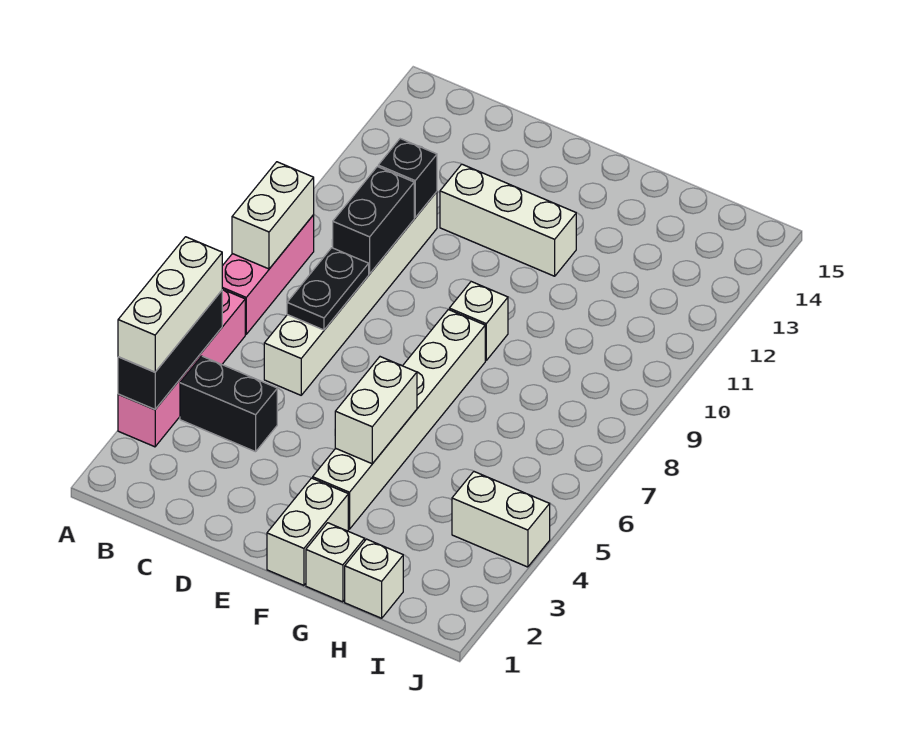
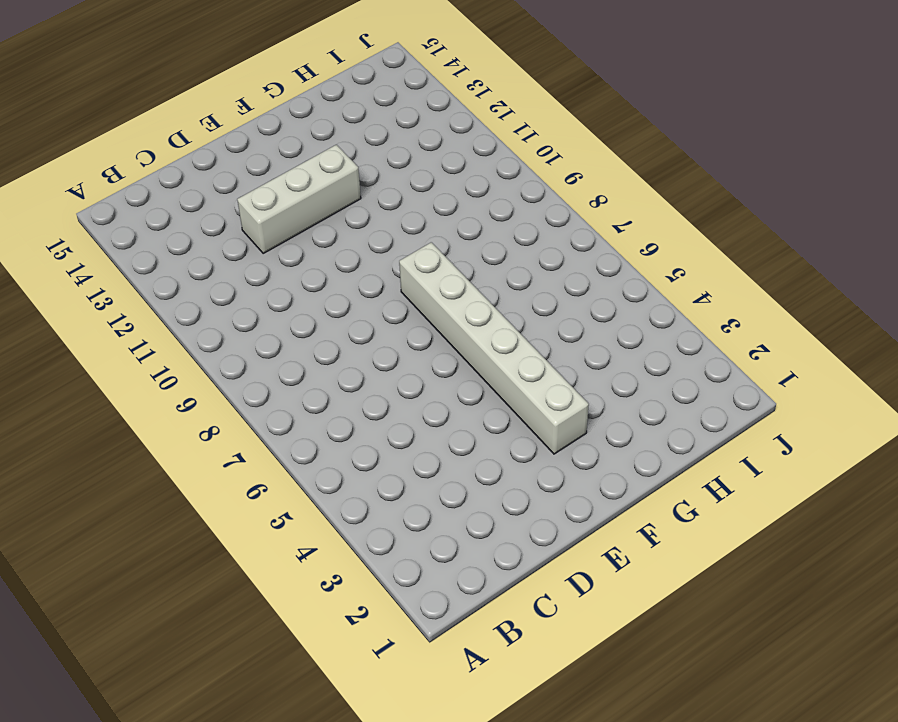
none -> pink 1x4 brick [118,289,245,447]
none -> pink 1x3 brick [222,215,314,334]
none -> black 1x2 brick [180,356,277,452]

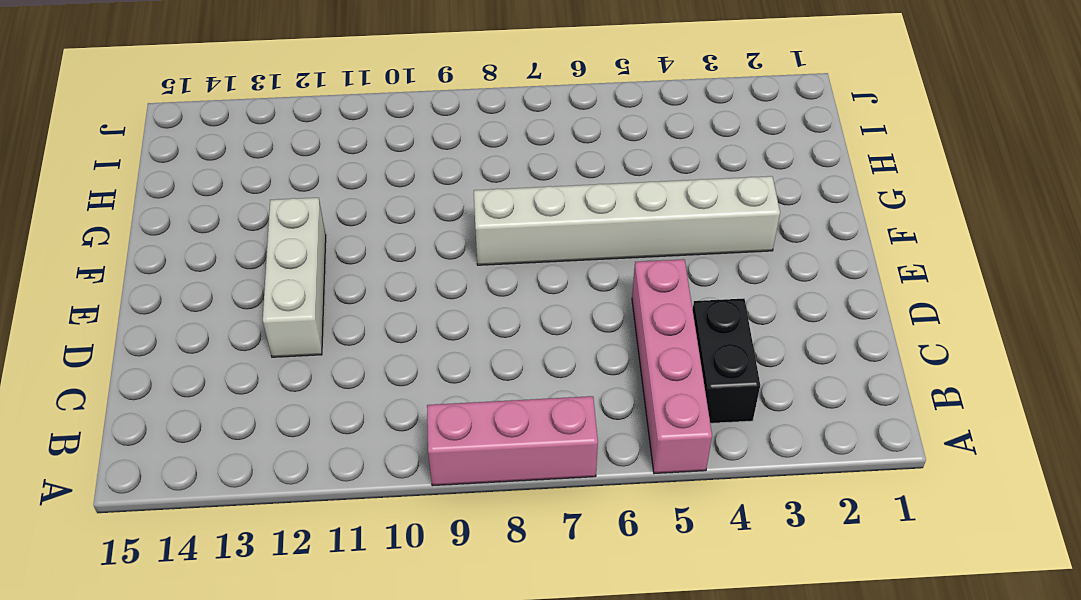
pink 1x4 brick [632,259,712,474] -> pink 1x4 brick turned to [118,289,245,447]
none -> white 1x6 brick [264,192,437,395]
none -> white 1x2 brick [267,478,348,585]
none -> white 1x1 brick [449,282,508,360]

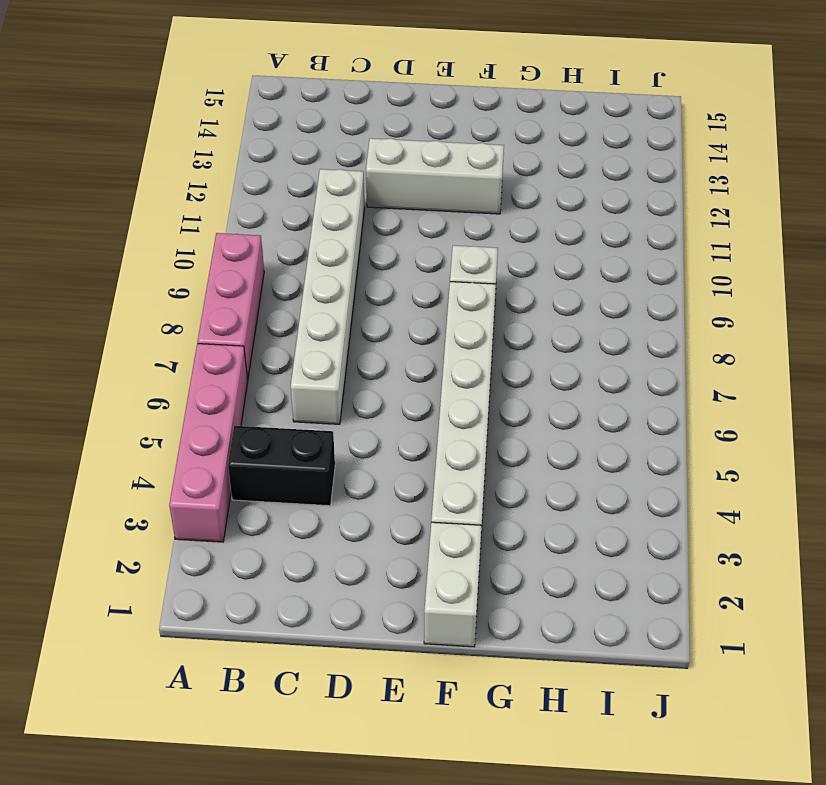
none -> white 1x1 brick [306,523,365,602]
none -> white 1x1 brick [345,539,403,618]
none -> white 1x2 brick [452,472,550,567]

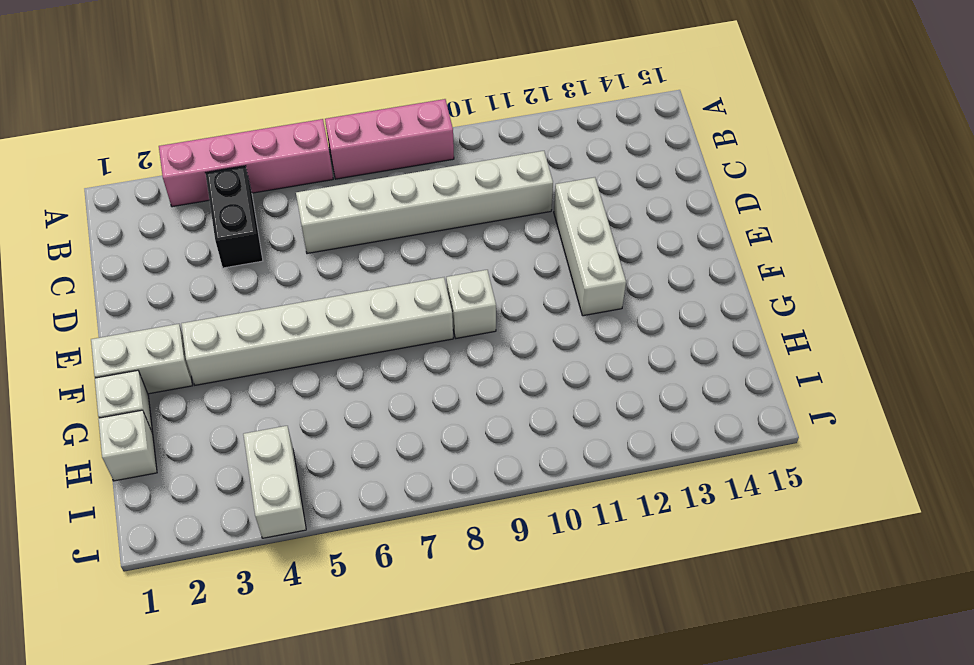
none -> black 1x3 brick [118,291,222,409]
none -> white 1x2 brick [232,162,314,269]
none -> black 1x2 plate [287,248,369,330]

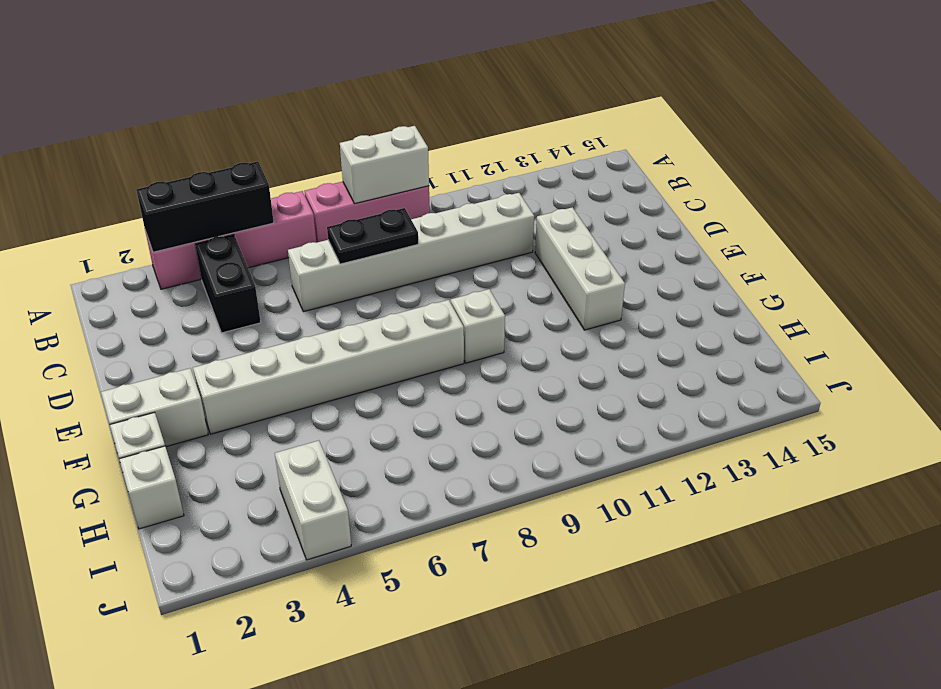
none -> black 1x2 brick [333,167,414,274]
none -> black 1x1 brick [378,139,437,217]
none -> white 1x2 brick [335,357,417,464]

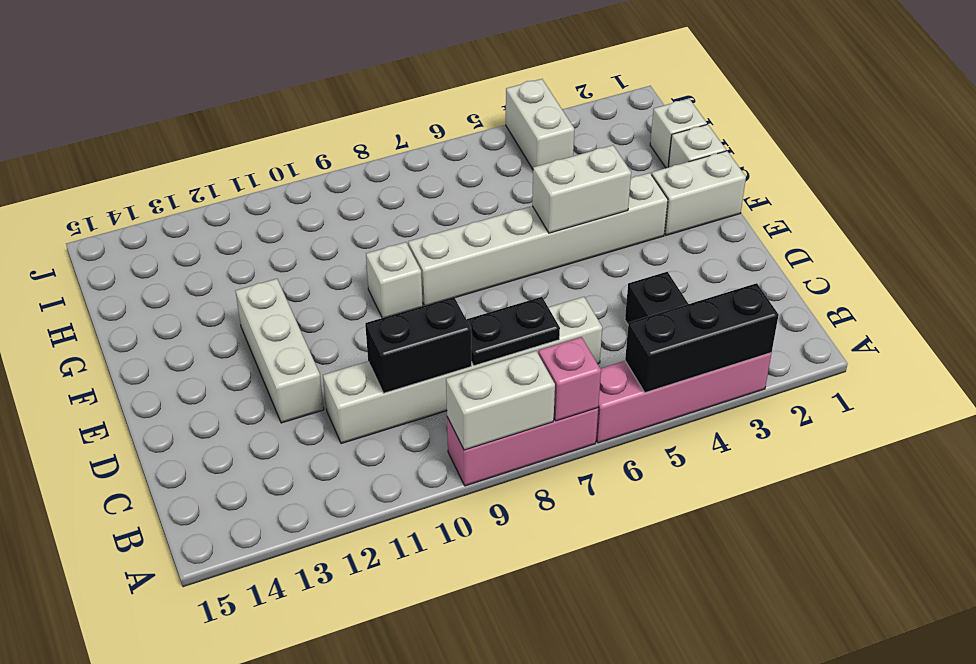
pink 1x1 brick [538,337,601,421] -> none
none -> black 1x1 brick [378,139,437,217]
none -> white 1x3 brick [118,237,222,372]

